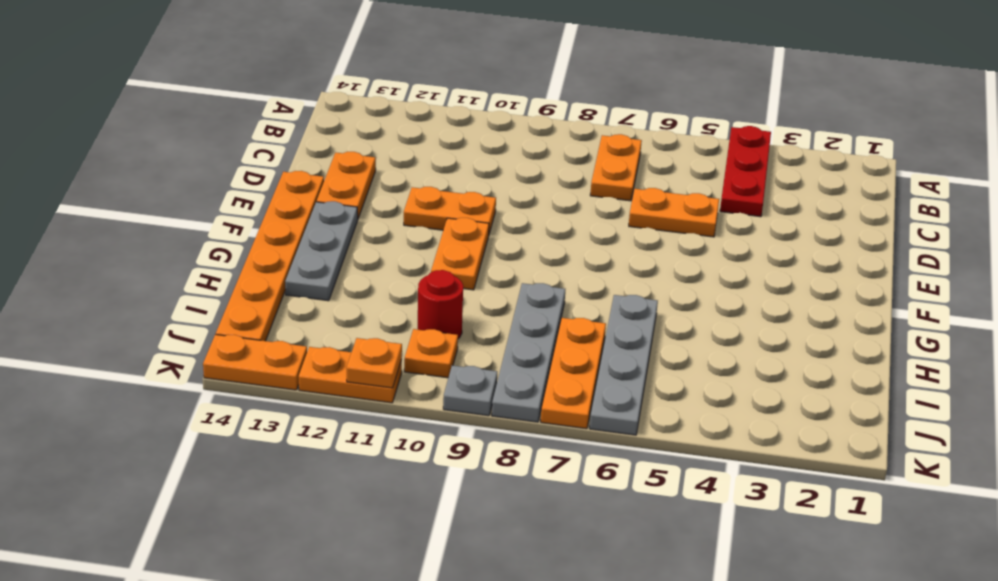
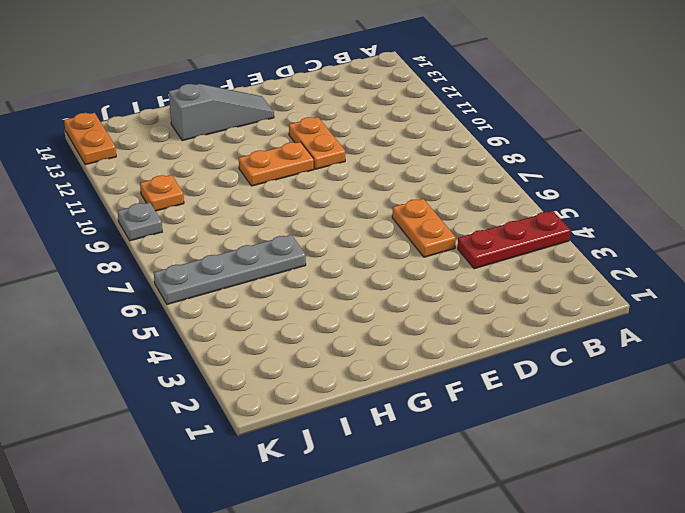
grey 1x3 slope [169,84,274,141] -> grey 1x3 plate [285,201,358,301]
none -> orange 1x2 plate [590,134,642,201]
none -> orange 1x2 plate [317,152,376,218]
none -> orange 1x6 plate [216,171,324,341]

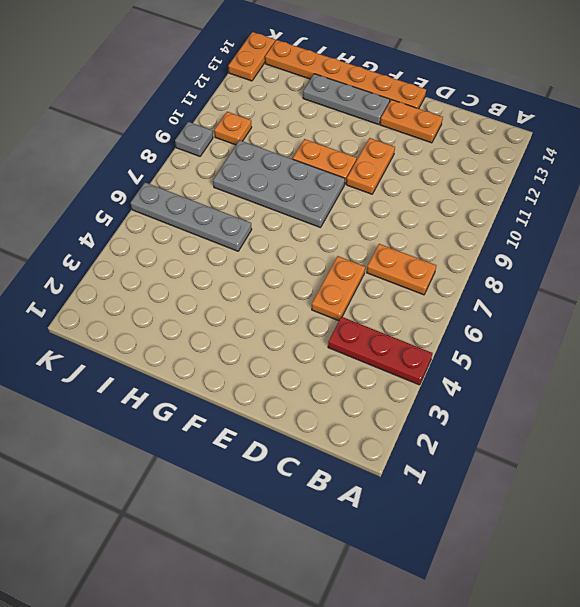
grey 2x4 plate [213,140,345,228] -> grey 1x4 plate [492,283,565,422]
none -> orange 1x3 plate [541,318,606,429]
none -> red 1x1 round brick [418,270,463,339]
none -> orange 1x2 plate [299,347,402,403]

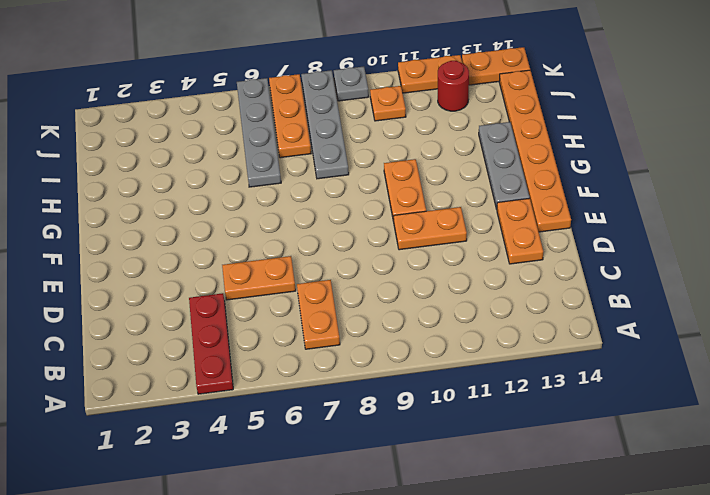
red 1x1 round brick [438,61,469,111] -> red 1x1 round brick moved to [418,270,463,339]
none -> orange 1x1 plate [346,338,402,388]

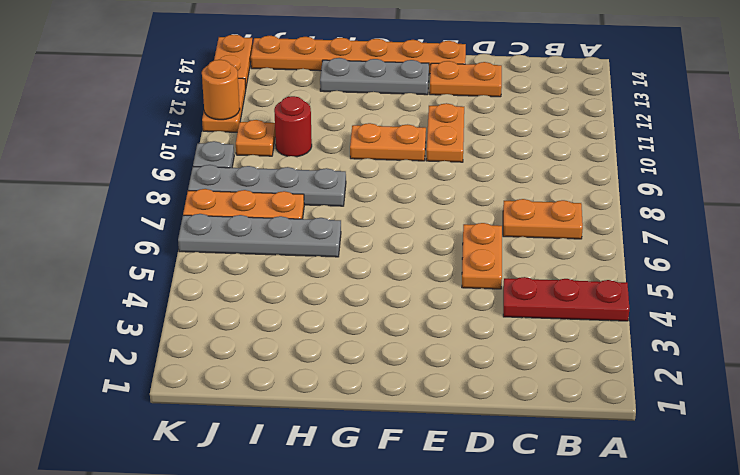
orange 1x1 round brick [202,60,240,120] -> orange 1x1 plate [346,338,402,388]

